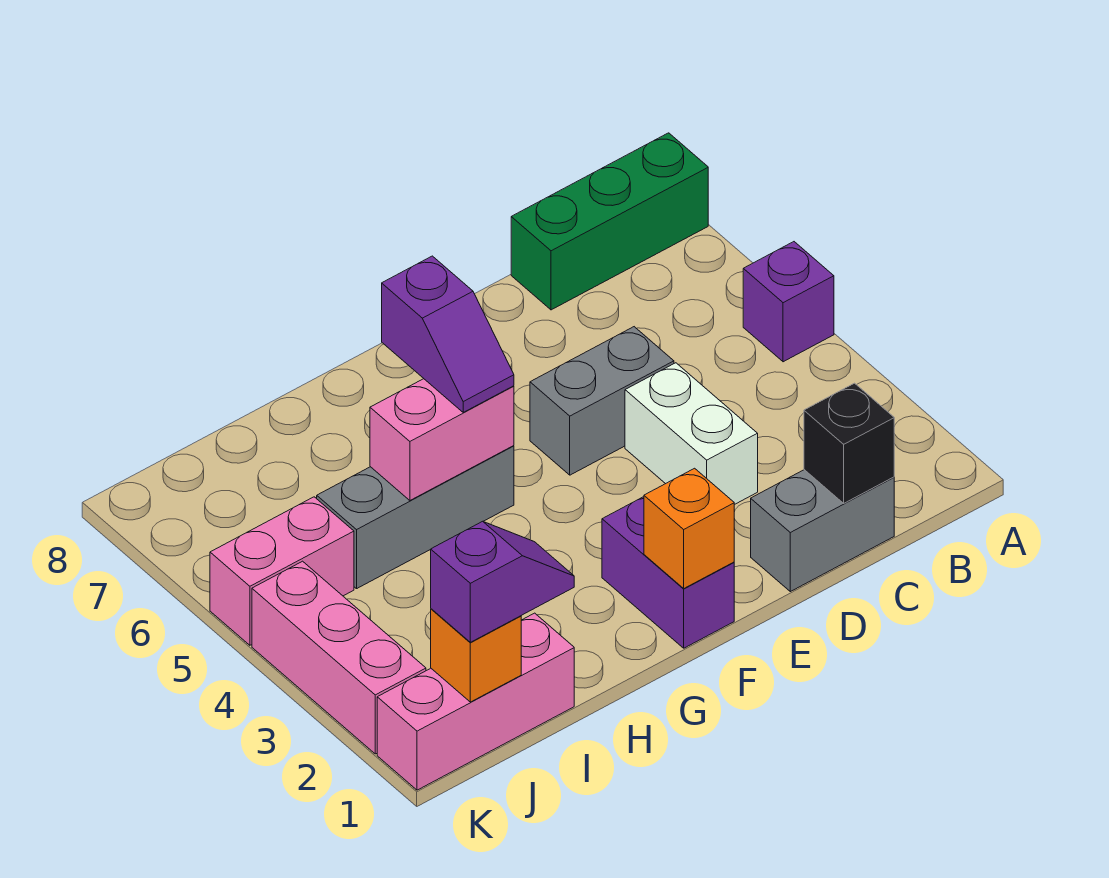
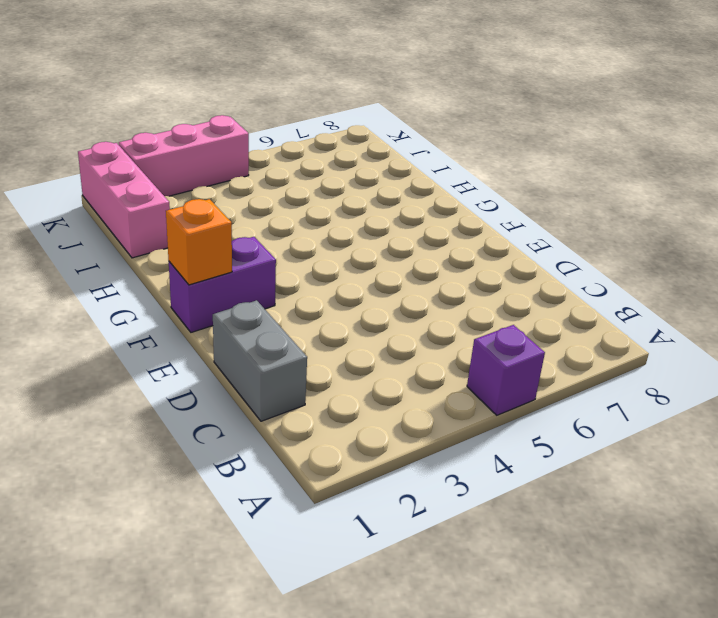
none -> green 1x3 brick [511,133,708,310]
none -> white 1x2 brick [625,363,758,505]
none -> grey 1x2 brick [530,327,674,475]

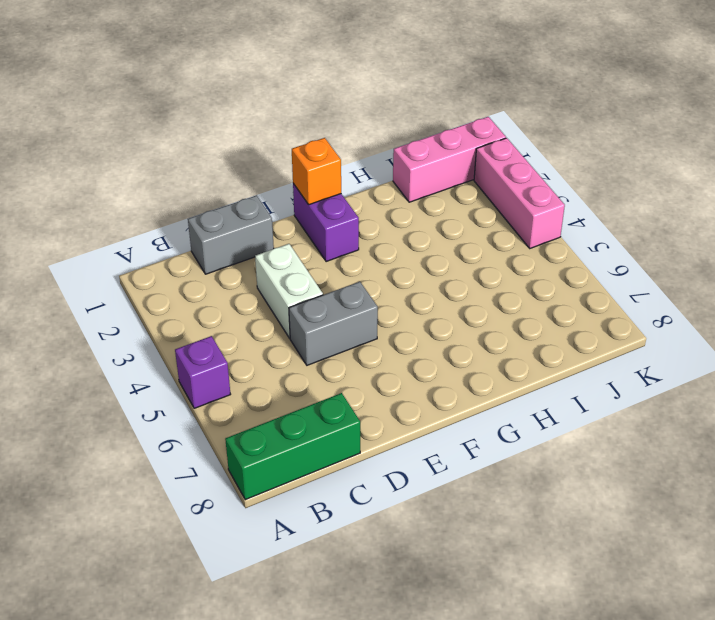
none -> grey 1x3 brick [317,446,514,589]
none -> pink 1x2 brick [210,497,354,645]
none -> black 1x1 brick [804,383,894,503]

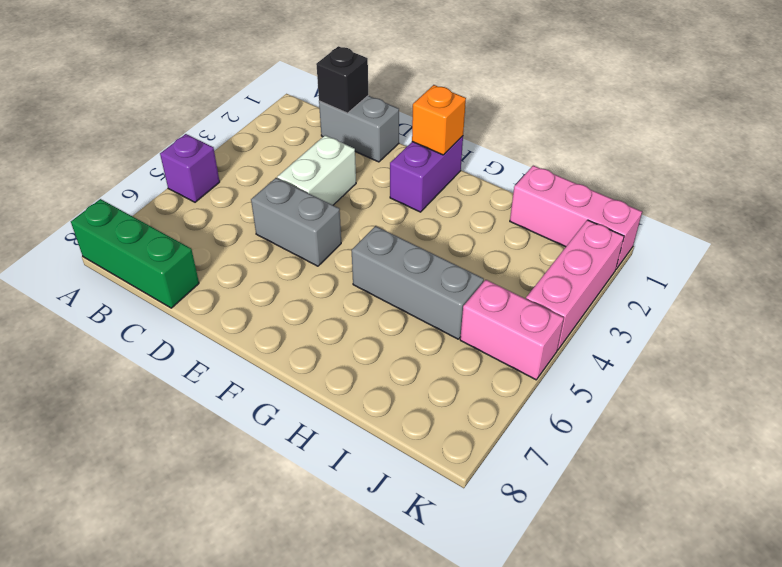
none -> pink 1x2 brick [370,379,514,500]
none -> orange 1x1 brick [431,609,521,702]
none -> purple 1x2 slope [382,256,514,412]

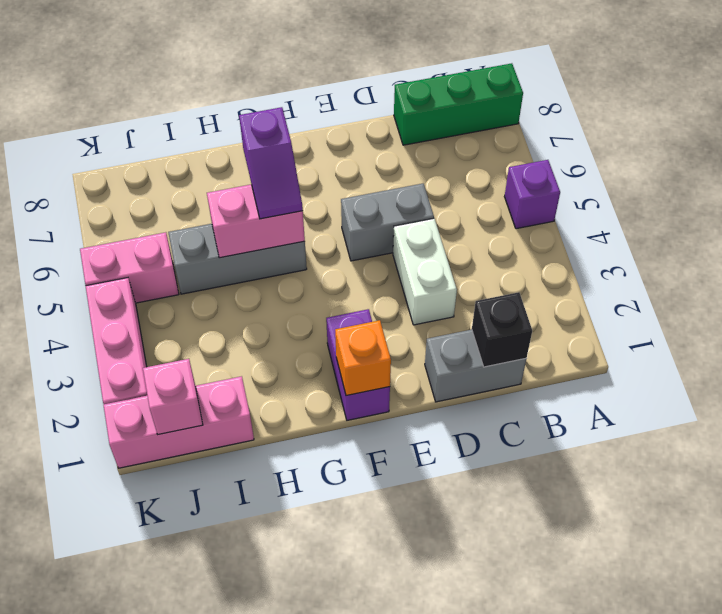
pink 1x1 brick [143,359,203,435] -> orange 1x1 brick [431,609,521,702]
none -> purple 1x2 slope [431,521,574,642]

